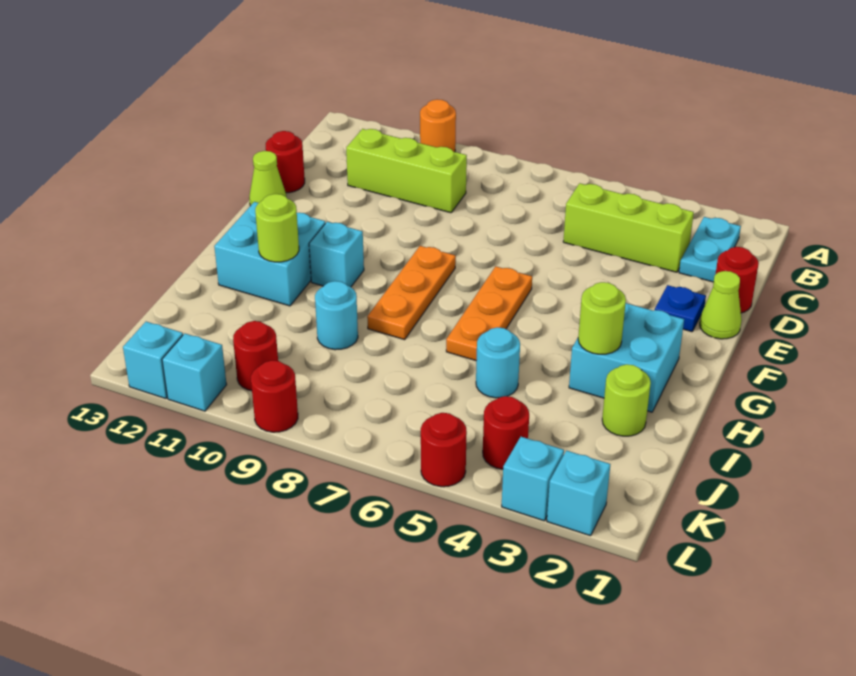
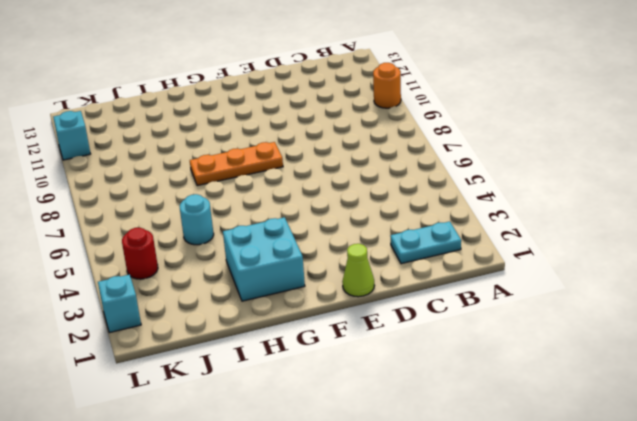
none -> lime 1x3 brick [563,183,694,272]
none -> lime 1x3 brick [346,129,467,213]
none -> red 1x1 round brick [716,247,759,313]

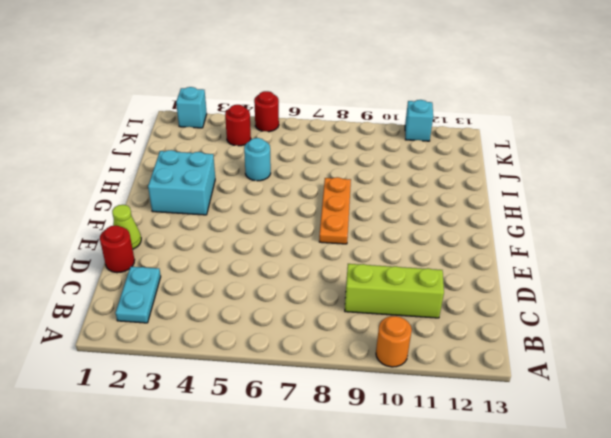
none -> lime 1x3 brick [563,183,694,272]
none -> red 1x1 round brick [266,131,305,193]
none -> blue 1x1 plate [655,285,706,332]

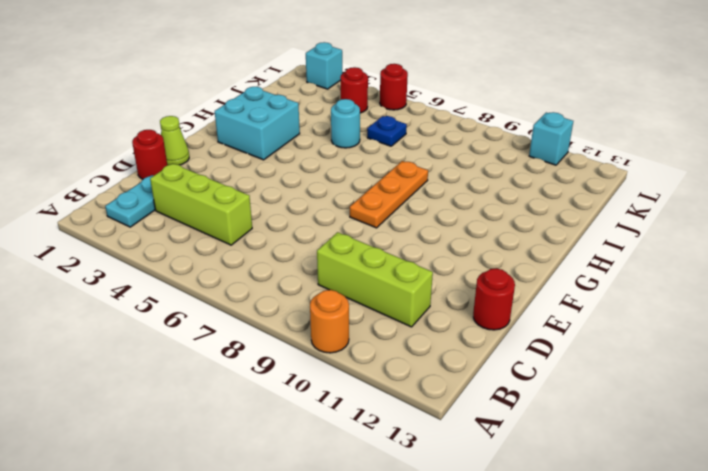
blue 1x1 plate [367,116,407,146] -> blue 1x1 plate moved to [655,285,706,332]
none -> lime 1x1 cone [249,151,286,206]
none -> orange 1x3 plate [446,266,532,361]
none -> cyan 1x1 brick [309,222,364,287]

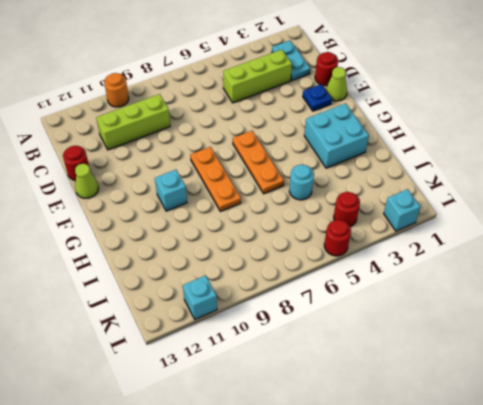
none -> cyan 2x2 brick [214,202,326,306]
none -> lime 1x1 round brick [602,364,651,436]
none -> cyan 1x1 round brick [315,281,358,350]

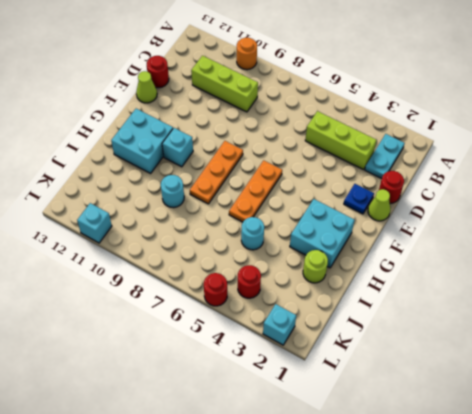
none -> red 1x1 round brick [233,321,278,391]
none -> cyan 1x1 brick [502,437,564,521]
none -> red 1x1 round brick [251,360,298,432]

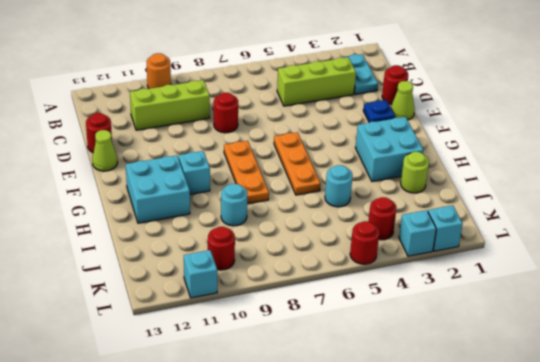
red 1x1 round brick [214,93,238,133] -> red 1x1 round brick moved to [251,360,298,432]
none -> cyan 1x1 brick [123,322,183,399]
none -> lime 1x1 round brick [578,282,626,354]
none -> lime 1x1 round brick [255,194,299,262]

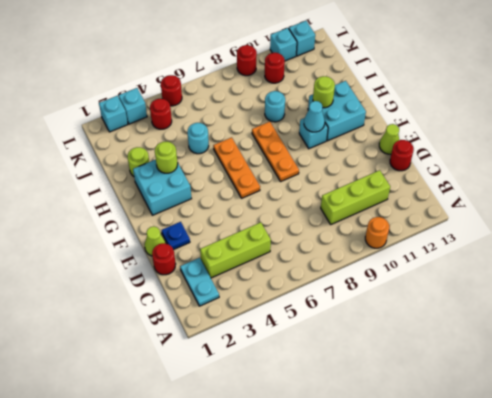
cyan 1x1 cone [304,101,325,132] -> none

